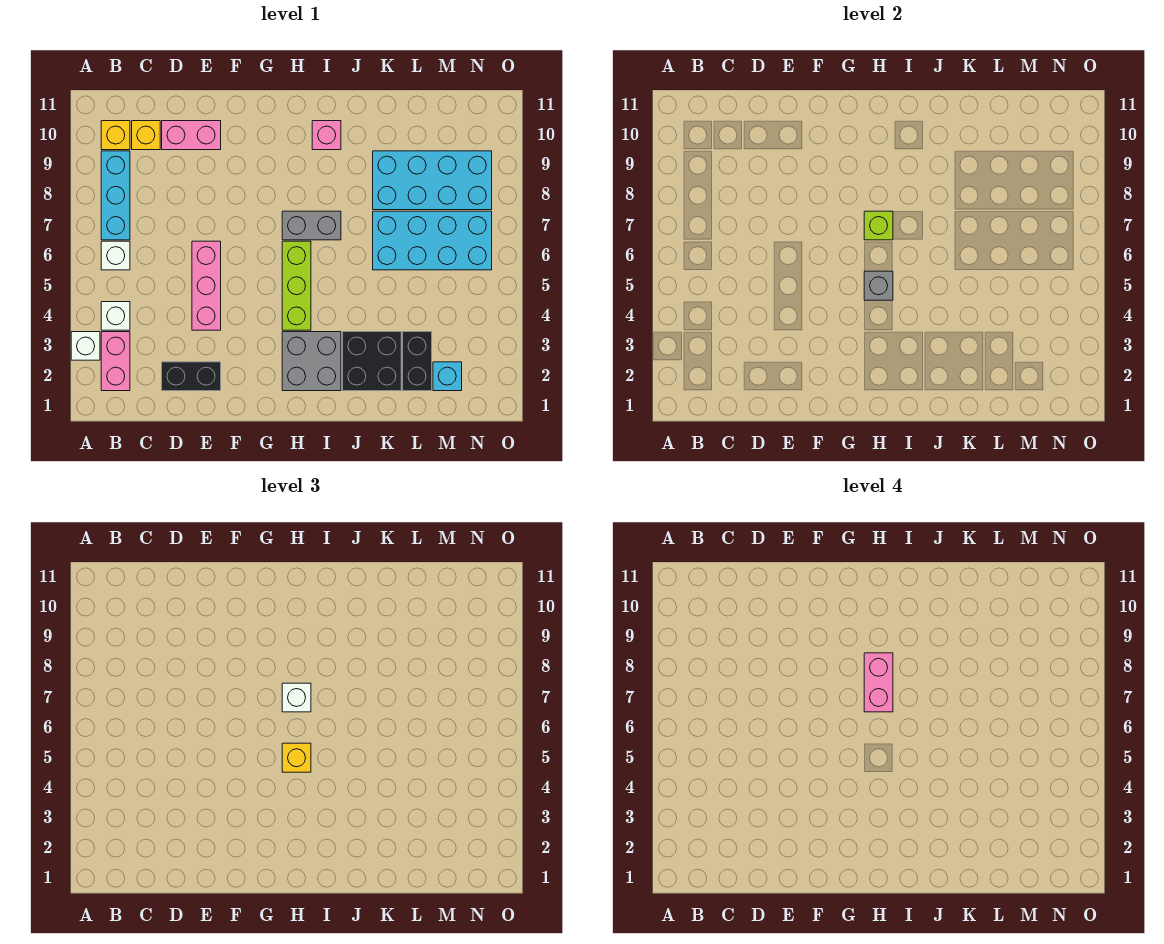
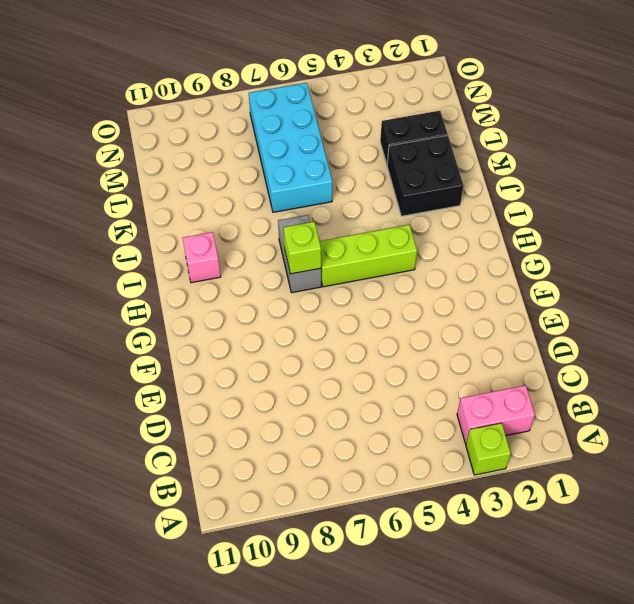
lime 1x1 brick [466,423,511,475] -> white 1x1 brick [71,332,100,360]
none -> white 1x1 brick [101,302,130,330]
none -> white 1x1 brick [101,241,130,270]
none -> cyan 1x3 brick [101,151,130,240]

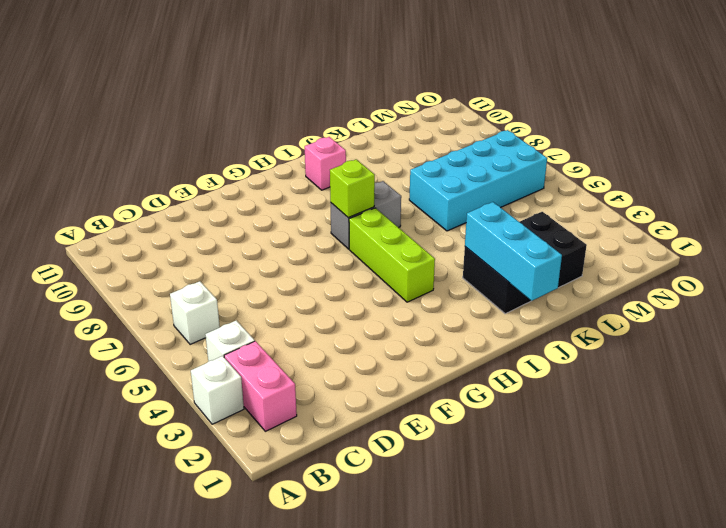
cyan 1x3 brick [465,202,562,301] -> cyan 1x3 brick moved to [101,151,130,240]
none -> yellow 1x1 brick [101,121,130,150]
none -> yellow 1x1 brick [132,121,160,150]
none -> black 1x2 brick [162,362,221,391]

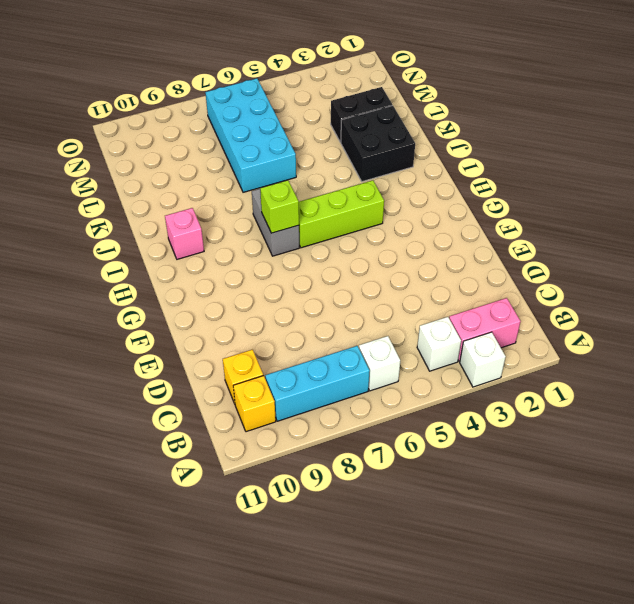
none -> black 1x2 brick [162,362,221,391]
none -> pink 1x2 brick [162,121,221,150]
none -> pink 1x3 brick [192,241,221,330]

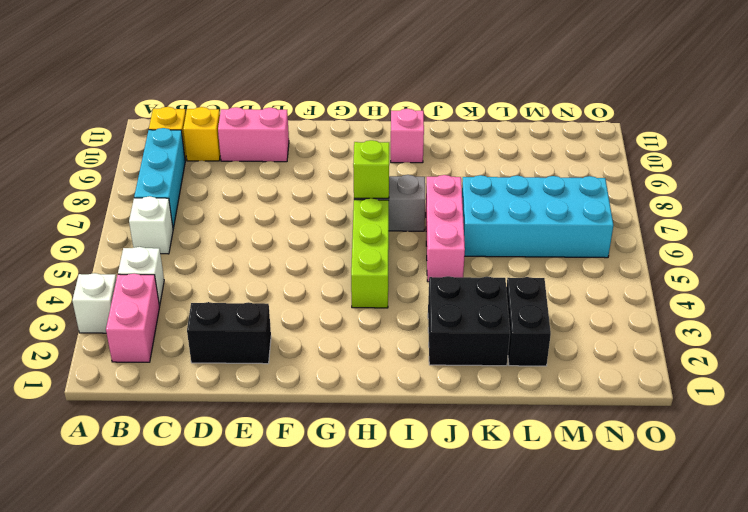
pink 1x3 brick [426,175,465,282] -> pink 1x3 brick moved to [192,241,221,330]
none -> grey 2x2 brick [282,332,341,391]
none -> cyan 2x4 brick [373,151,492,210]
none -> cyan 1x1 brick [433,362,462,391]

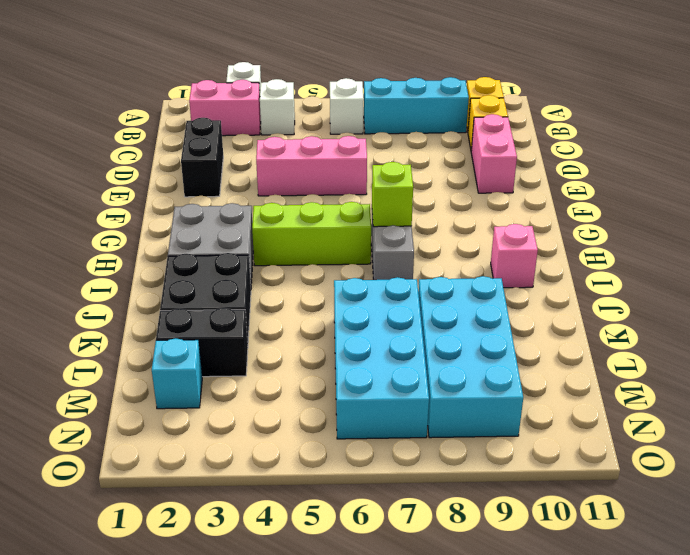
none -> grey 1x1 brick [864,271,893,300]
none -> yellow 1x1 brick [282,743,311,772]
none -> white 1x1 brick [282,683,311,712]

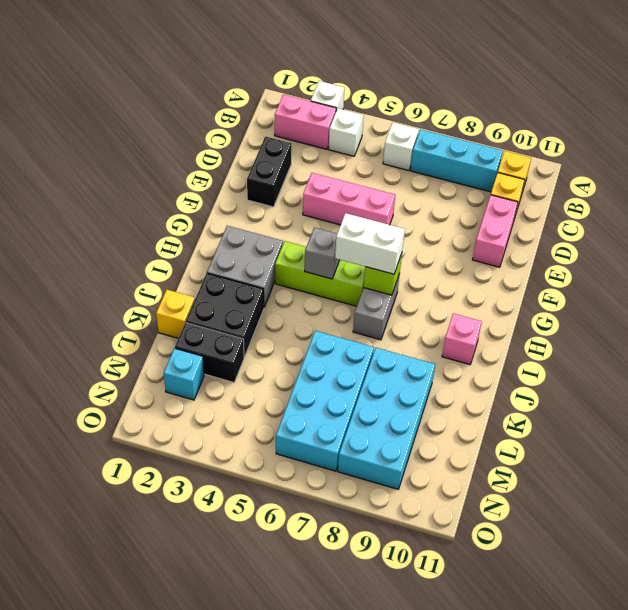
white 1x2 brick [335,213,405,274] -> white 1x1 brick [282,683,311,712]
yellow 1x1 brick [156,290,195,338] -> yellow 1x1 brick moved to [282,743,311,772]
none -> pink 1x2 brick [864,653,893,712]

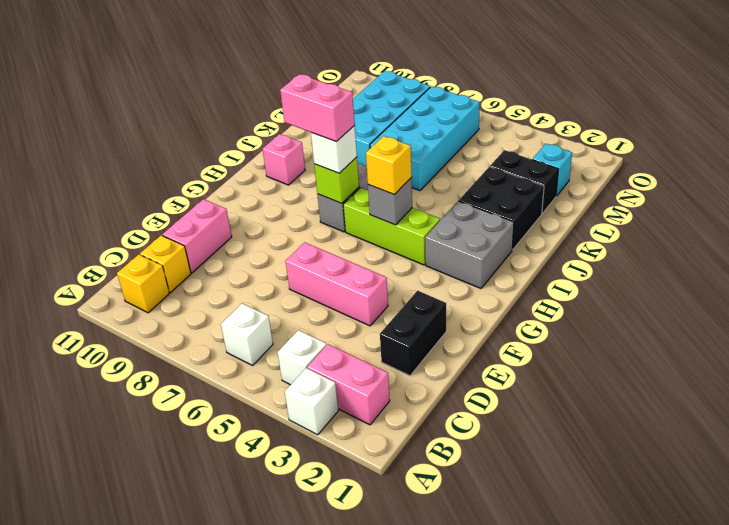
none -> cyan 1x3 brick [101,151,130,240]

